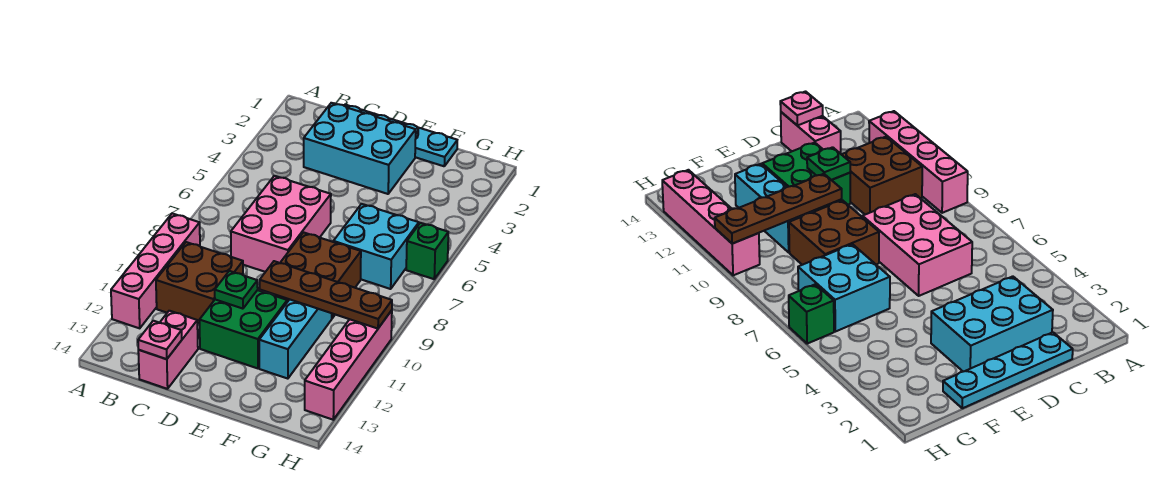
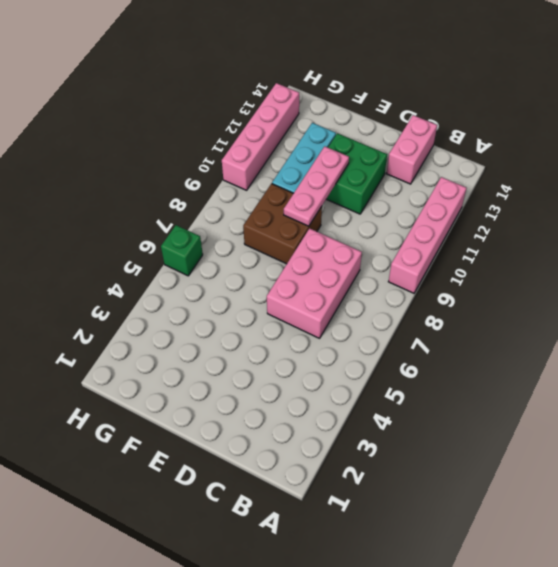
pink 1x3 plate [284,146,349,226] -> brown 1x4 plate [260,261,392,329]
none -> brown 2x2 brick [156,242,243,324]
none -> cyan 1x4 plate [344,105,457,166]
none -> cyan 2x3 brick [304,103,416,194]

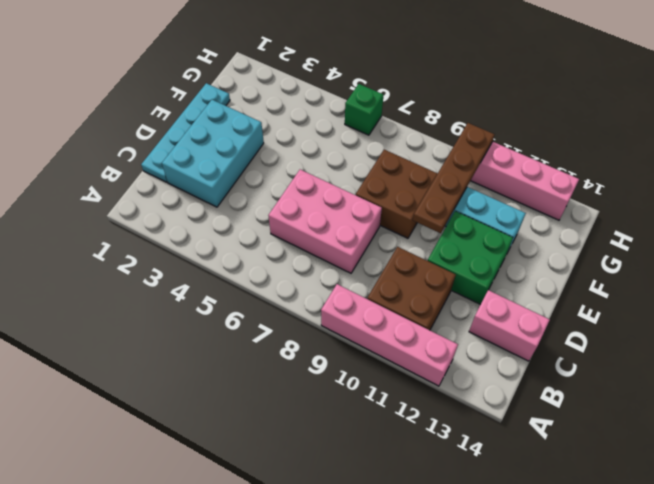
none -> cyan 2x2 brick [333,204,419,289]
none -> pink 1x1 plate [138,321,182,359]
none -> green 1x1 plate [215,271,258,309]

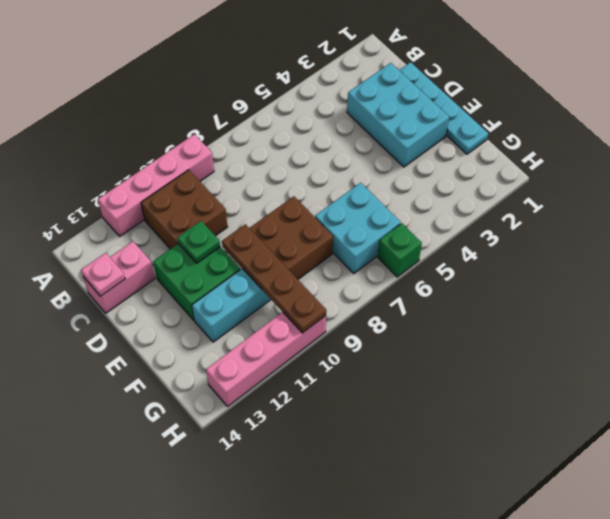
none -> pink 2x3 brick [231,176,331,272]

